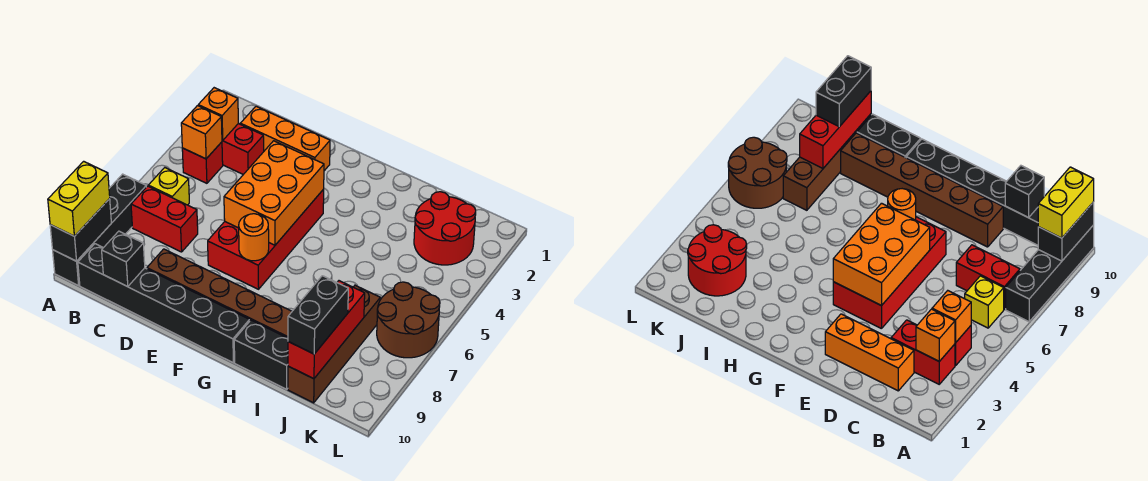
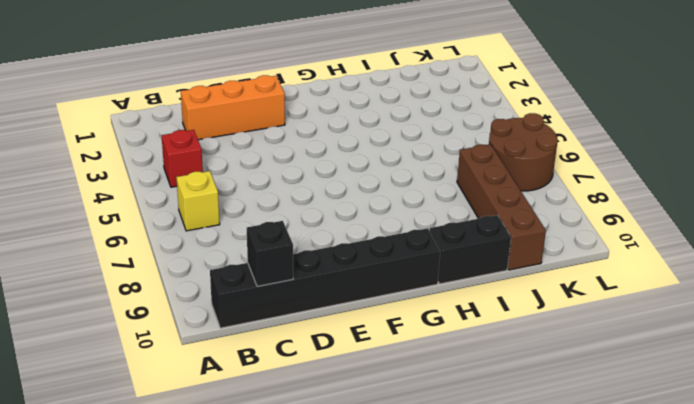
none -> black 1x4 brick [53,174,146,286]
none -> red 1x2 brick [222,123,264,175]
none -> red 1x2 brick [131,186,198,252]

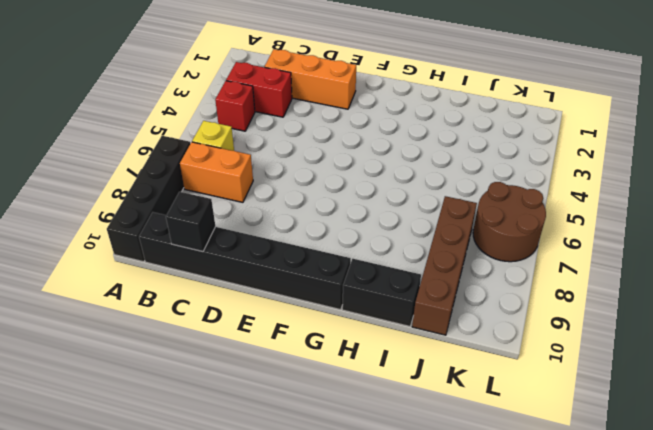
orange 1x2 brick [180,142,253,202] -> red 1x2 brick [131,186,198,252]
none -> brown 1x6 brick [147,249,292,338]
none -> red 2x4 brick [208,189,324,289]
none -> red 2x2 round brick [414,192,476,265]

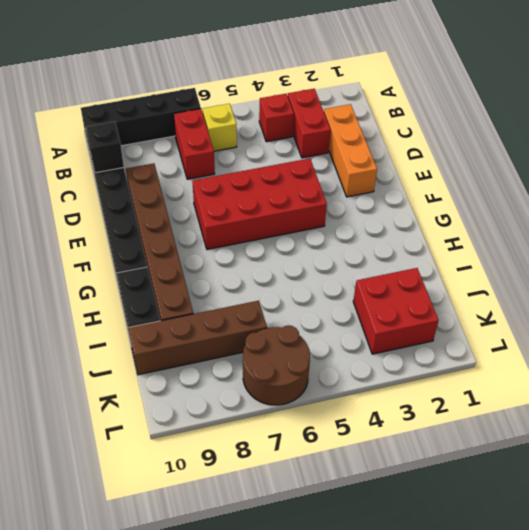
red 2x2 brick [353,268,439,354] -> red 2x2 round brick [414,192,476,265]
none -> black 1x2 brick [50,199,111,261]
none -> orange 1x1 brick [198,88,238,140]
none -> orange 1x1 brick [181,106,222,159]

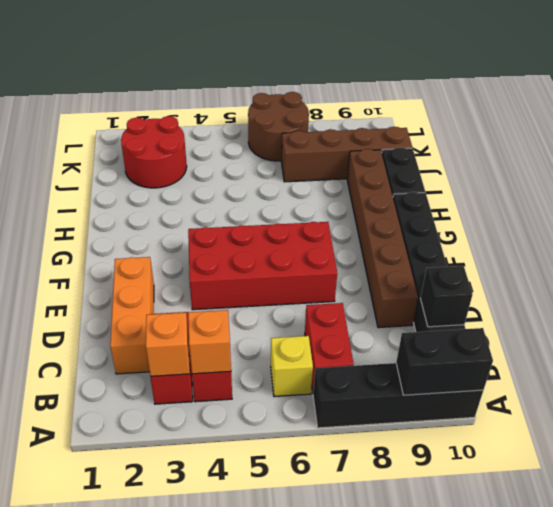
none -> orange 2x3 brick [224,141,324,245]
none -> orange 1x1 round brick [239,214,269,261]
none -> red 1x3 brick [288,281,365,379]

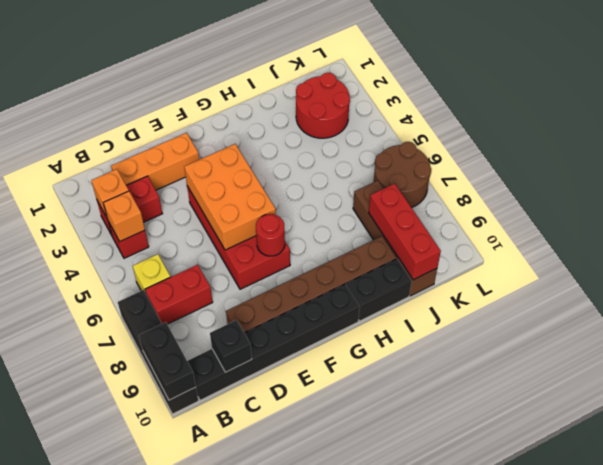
red 1x1 round brick [256,214,285,256] -> orange 1x1 round brick [239,214,269,261]
none -> yellow 1x2 brick [48,161,110,236]
none -> black 1x2 brick [288,276,348,354]

